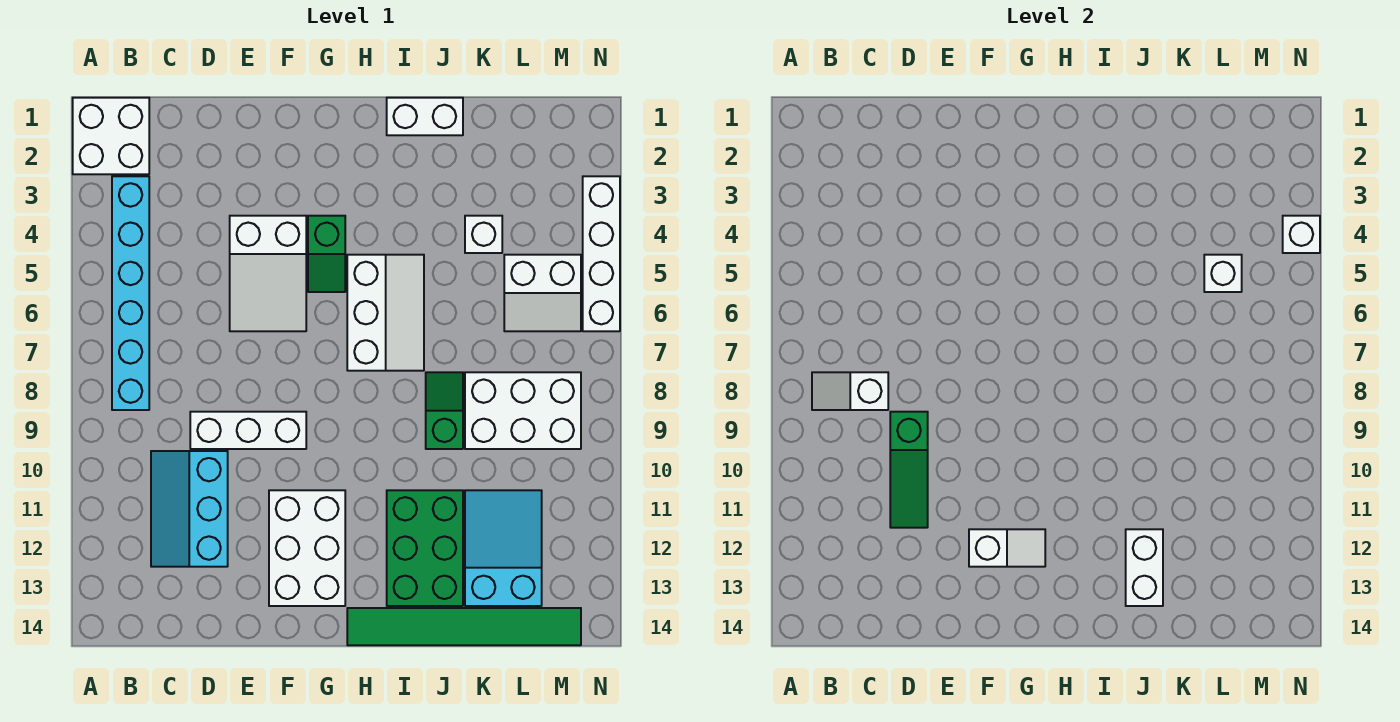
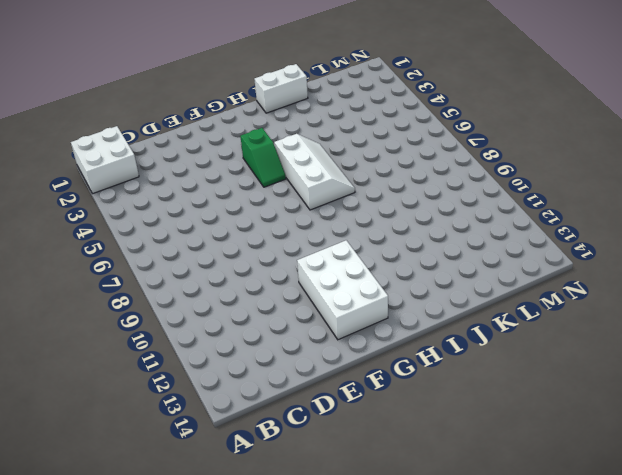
none -> cyan 1x6 brick [112,176,149,410]
none -> cyan 2x3 slope [151,451,228,567]
none -> white 1x3 brick [190,412,306,449]

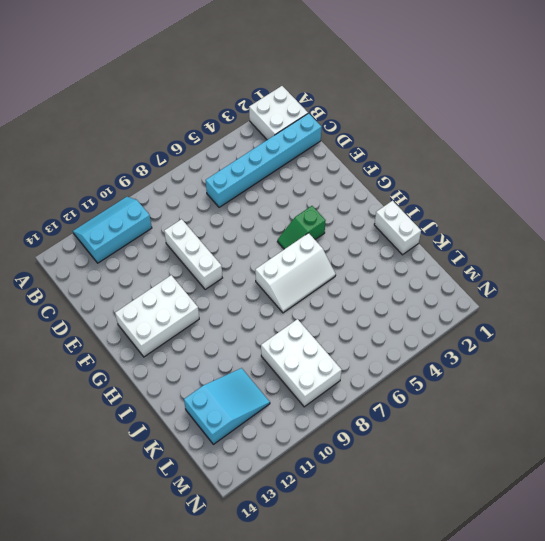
cyan 2x3 slope [73,197,152,263] -> cyan 2x3 slope moved to [151,451,228,567]
cyan 1x6 brick [206,113,321,207] -> cyan 1x6 brick moved to [112,176,149,410]
none -> white 2x3 slope [230,216,306,331]
none -> green 1x6 tile [347,608,581,645]
none -> green 2x3 brick [387,490,463,606]

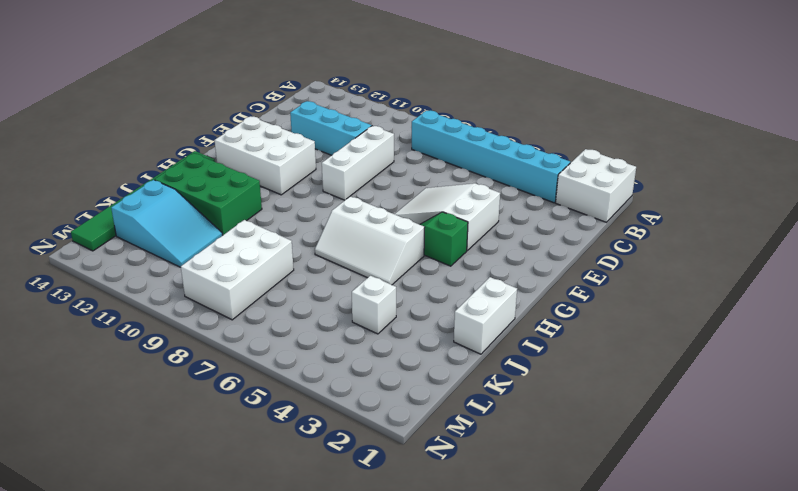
none -> green 1x2 slope [426,372,463,449]
none -> white 2x2 slope [504,255,581,331]
none -> white 1x4 brick [583,176,620,331]

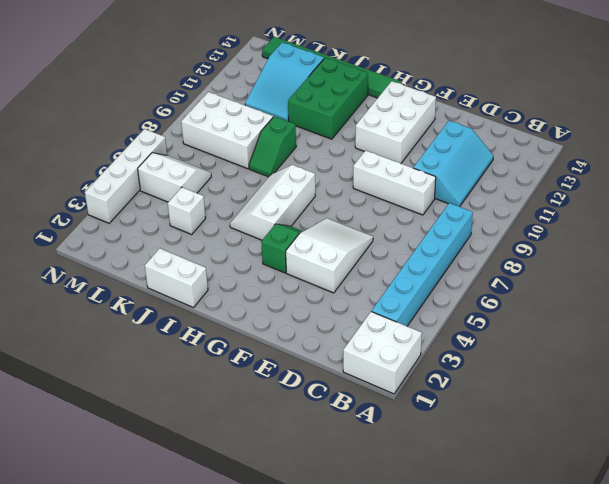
none -> white 1x2 slope [812,372,888,410]
none -> green 1x3 slope [890,412,928,528]
none -> white 1x2 slope [969,529,1045,567]

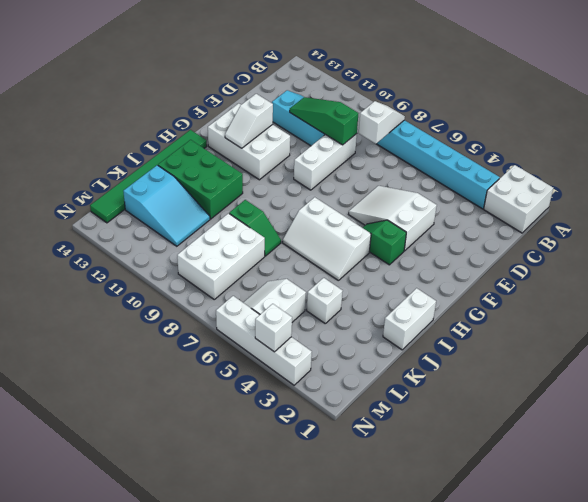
none -> white 1x2 brick [1126,529,1163,606]
none -> white 1x1 brick [1204,255,1242,292]

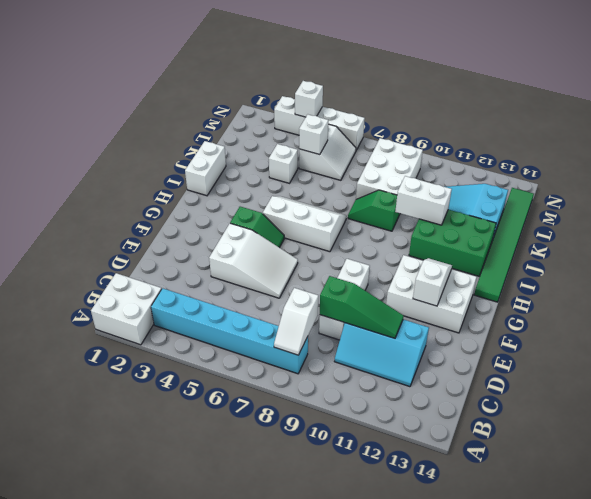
white 1x2 brick [395,176,452,225] -> white 1x2 brick moved to [1126,529,1163,606]

